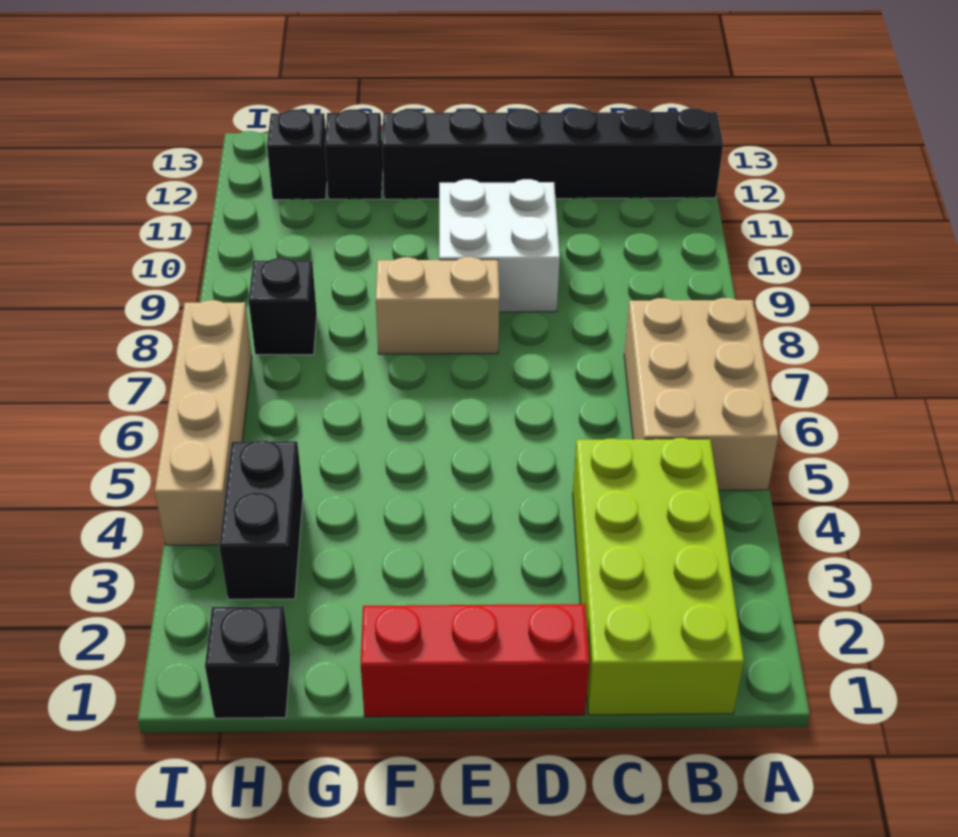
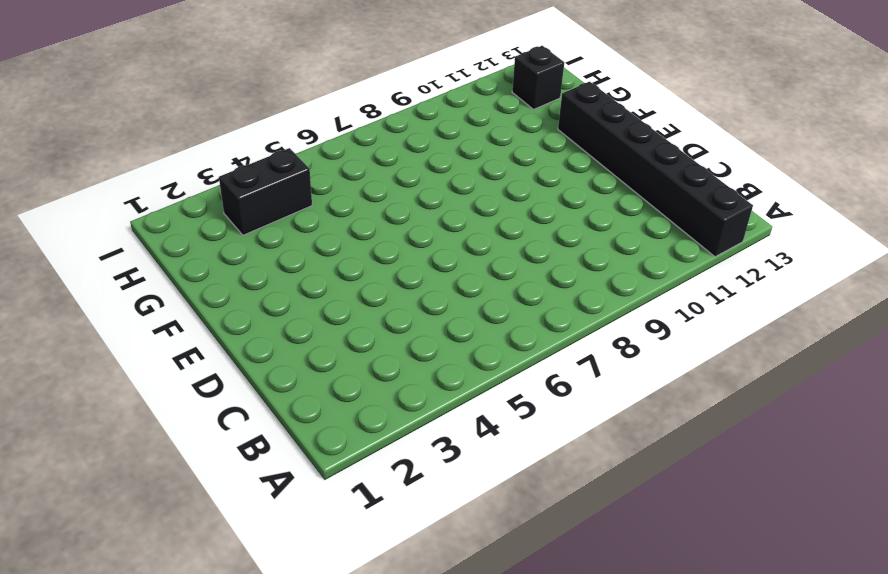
none -> tan 2x3 brick [624,298,778,490]
none -> lime 2x4 brick [573,438,744,715]
none -> red 1x3 brick [361,604,589,717]

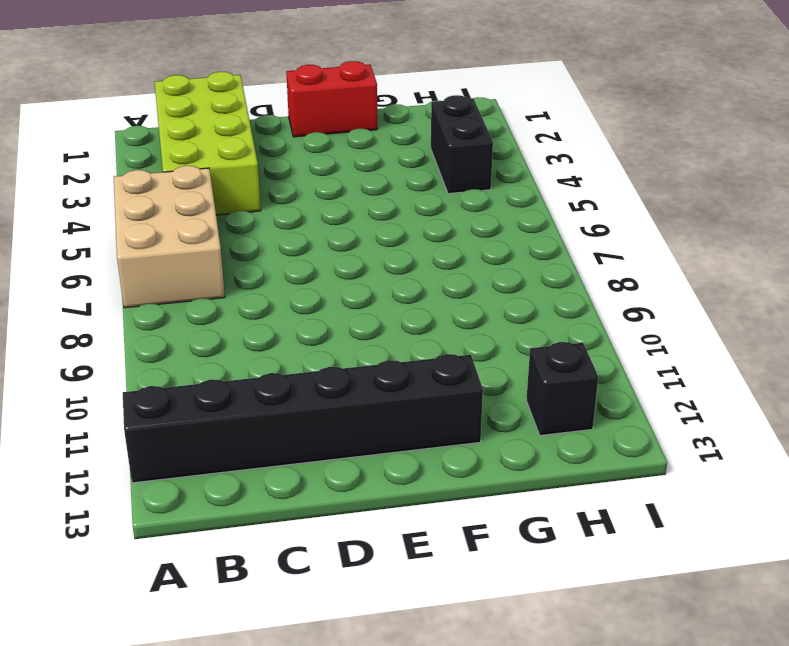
red 1x2 brick [286,61,377,137] -> red 1x3 brick [361,604,589,717]
none -> white 2x2 brick [439,179,560,312]
none -> tan 1x2 brick [376,257,499,354]
none -> black 1x1 brick [325,109,383,199]

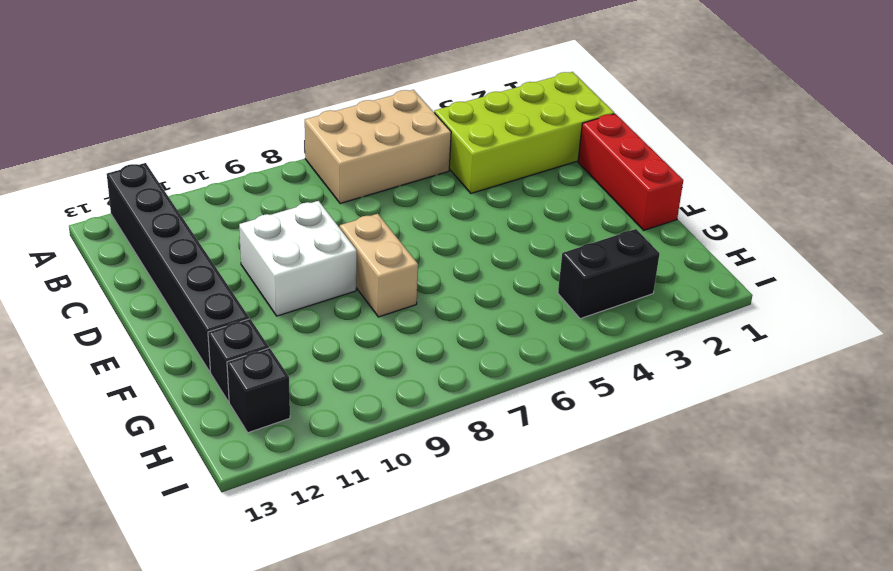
none -> black 1x1 brick [205,606,290,718]
none -> black 1x1 brick [249,258,317,355]
none -> tan 1x4 brick [155,300,252,545]

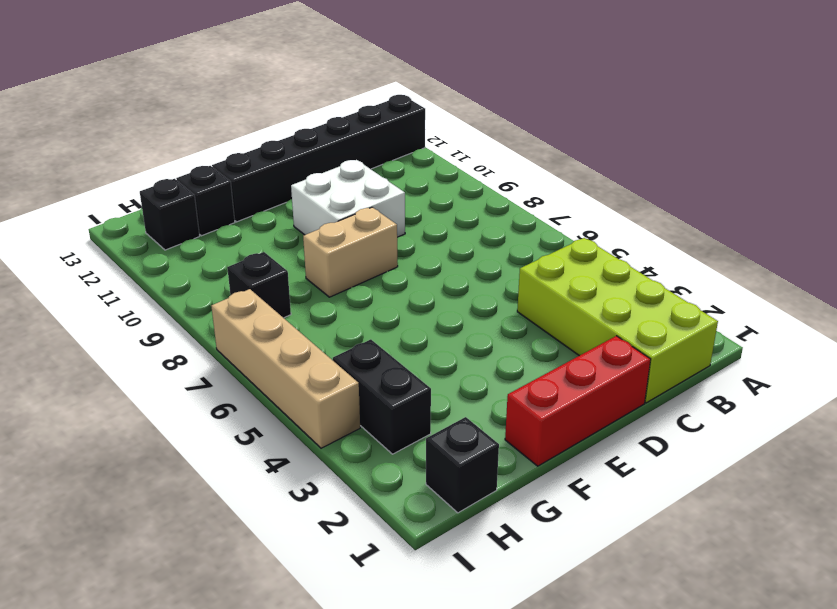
none -> tan 2x3 brick [624,298,778,490]

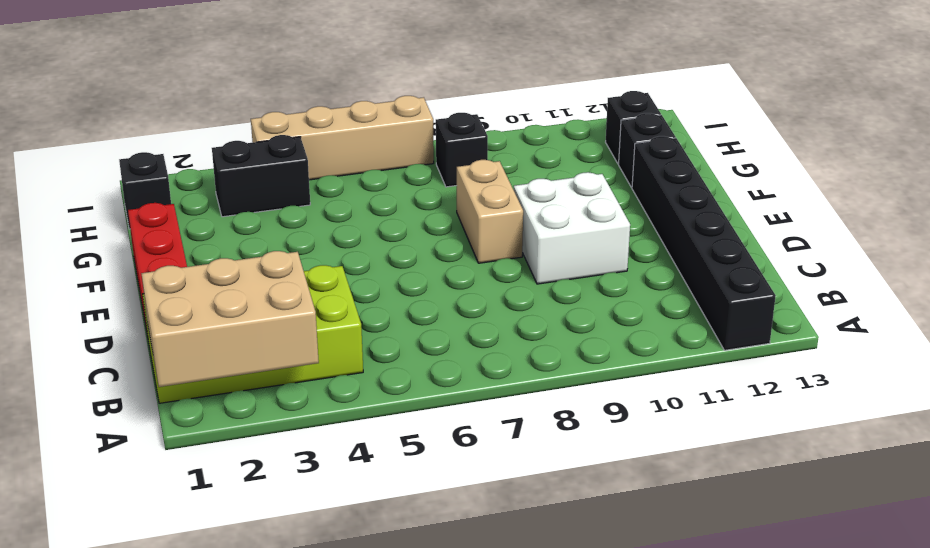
tan 2x3 brick [141,251,319,387] -> tan 2x3 brick moved to [624,298,778,490]

